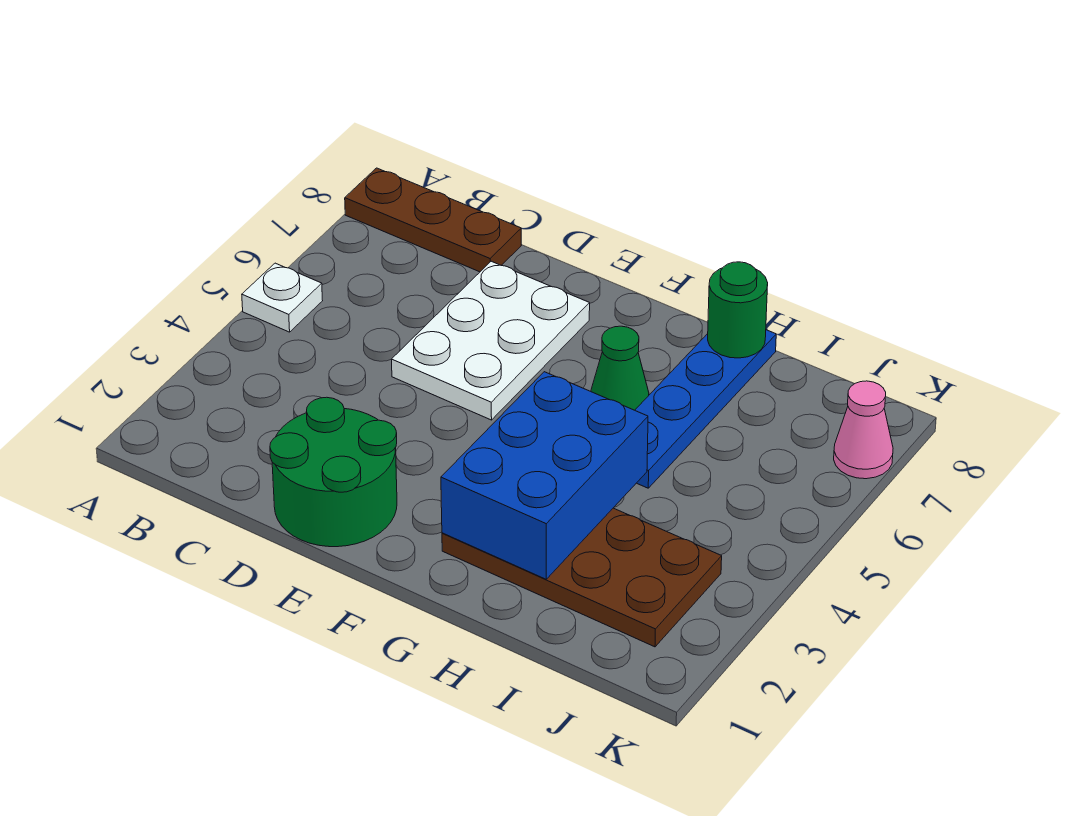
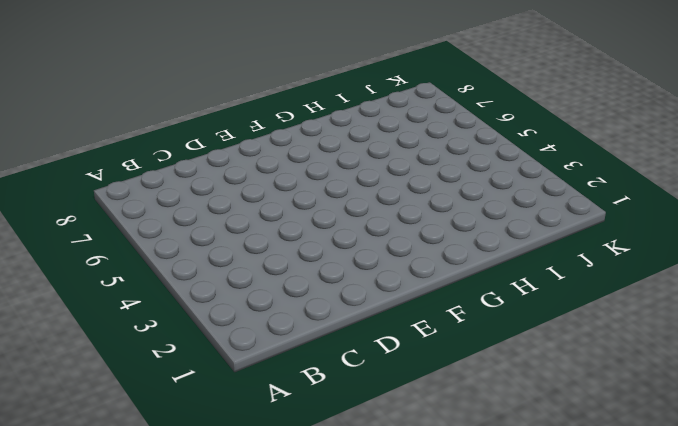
none -> white 1x1 plate [242,263,323,332]
none -> brown 1x3 plate [345,168,521,272]

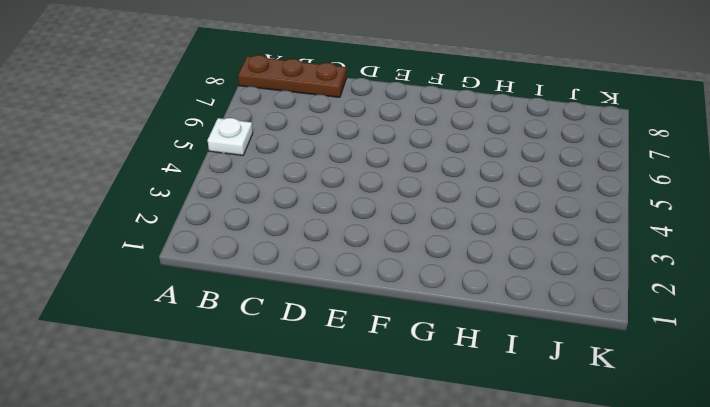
none -> green 2x2 round brick [270,397,397,547]
none -> white 2x3 plate [392,261,590,420]

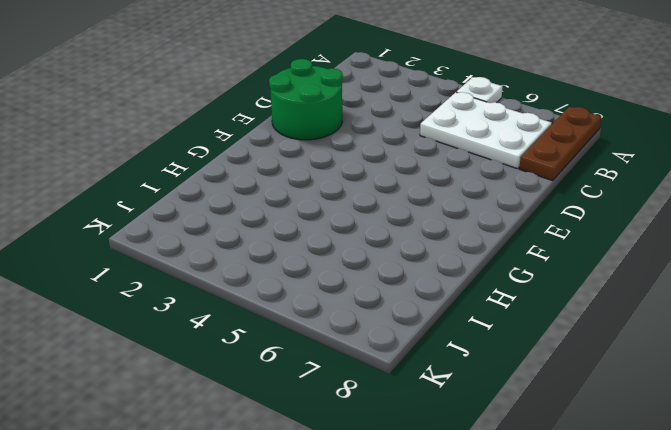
white 2x3 plate [420,92,552,169] -> white 2x3 plate moved to [392,261,590,420]
none -> brown 2x4 plate [442,508,722,647]
none -> green 1x1 cone [591,326,649,410]

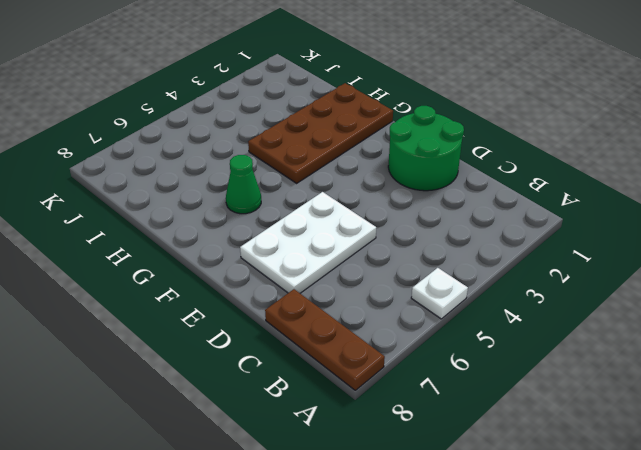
brown 2x4 plate [248,83,393,183] -> brown 2x4 plate turned to [442,508,722,647]
none -> blue 1x4 plate [635,330,776,488]
none -> pink 1x1 cone [834,381,893,479]

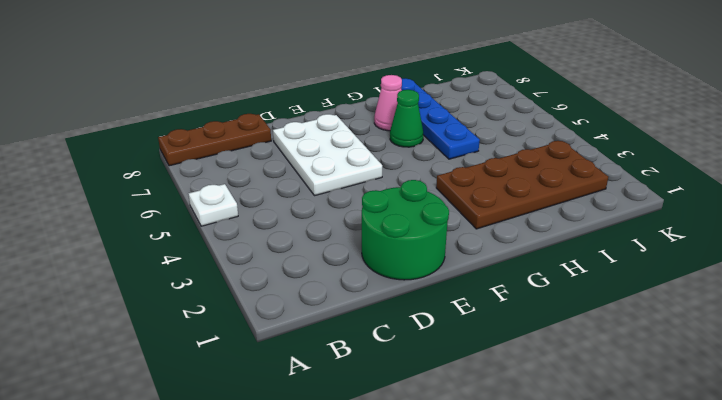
pink 1x1 cone [374,75,402,131] -> pink 1x1 cone moved to [834,381,893,479]
none -> blue 2x3 brick [441,372,648,579]
none -> green 1x1 round brick [708,262,768,358]

